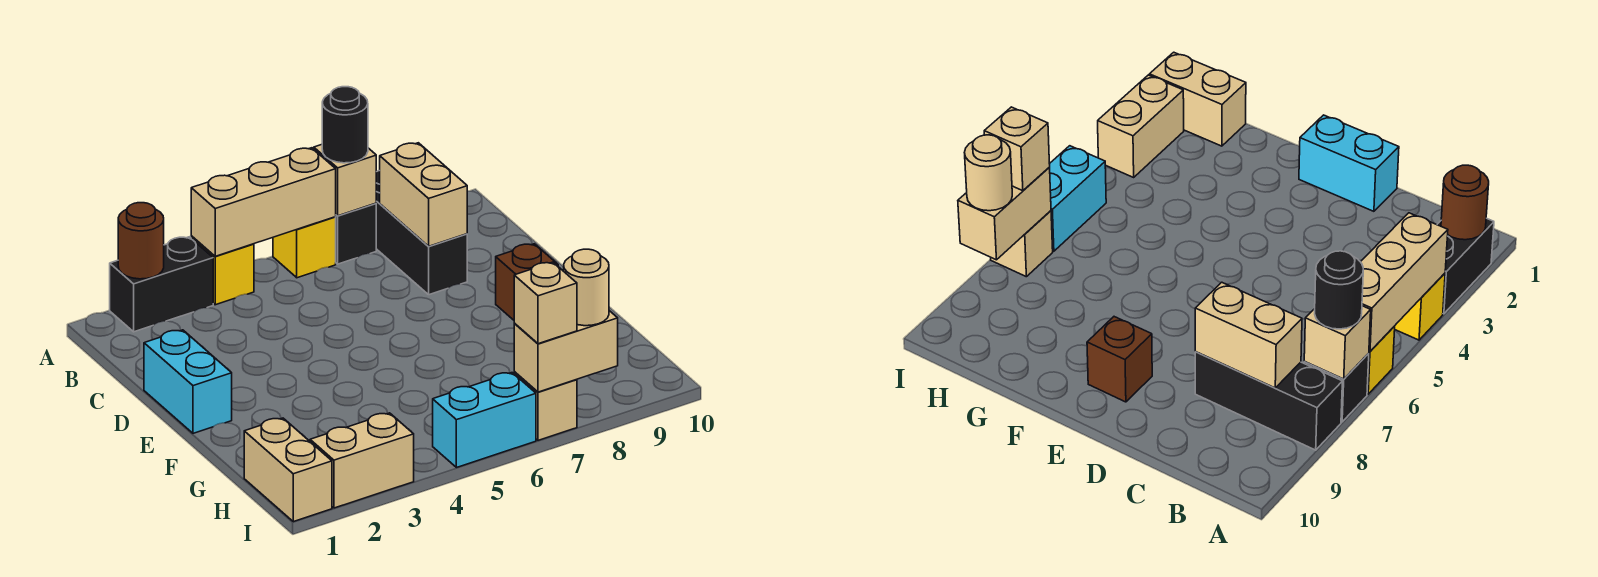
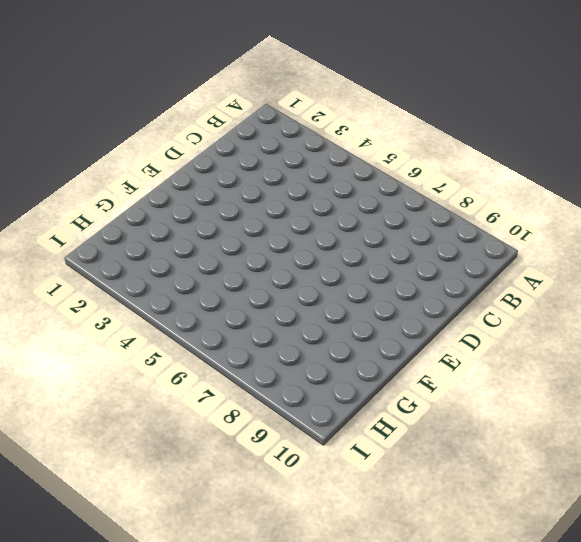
none -> black 1x2 brick [110,237,213,332]
none -> yellow 1x1 brick [191,236,254,305]
none -> yellow 1x1 brick [273,217,336,278]

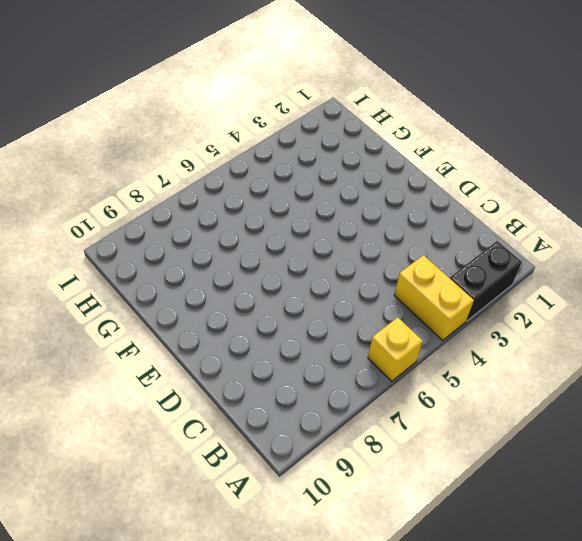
yellow 1x2 brick [394,255,474,340] -> yellow 1x1 brick [191,236,254,305]
none -> black 1x1 brick [336,203,376,264]
none -> black 1x3 brick [376,171,467,295]
none -> cyan 1x2 brick [144,330,232,433]

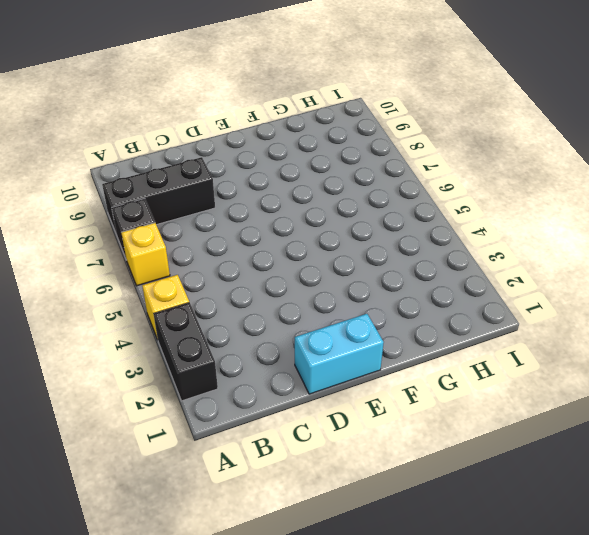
none -> brown 1x1 brick [496,244,558,320]
none -> tan 1x2 brick [244,418,332,522]
none -> tan 1x2 brick [310,413,414,508]

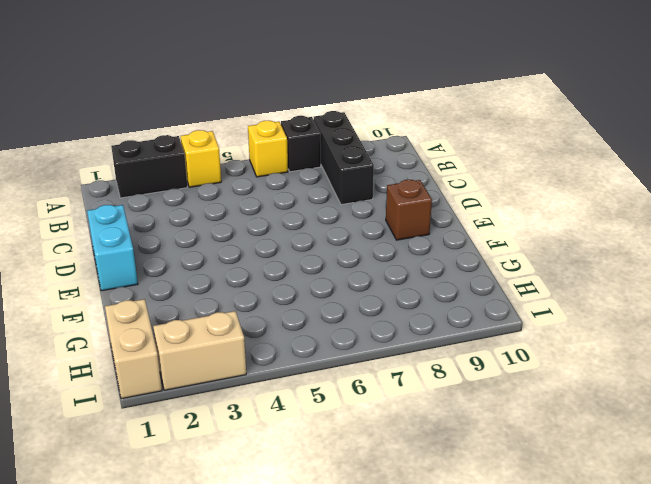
none -> cyan 1x2 brick [433,373,536,467]
none -> tan 1x1 brick [514,372,577,440]
none -> brown 1x1 round brick [118,203,164,279]

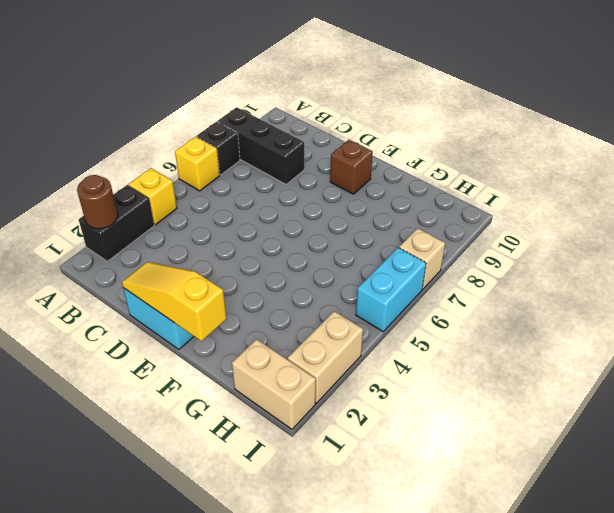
yellow 1x3 slope [122,262,226,341] -> none
none -> tan 1x3 brick [191,148,336,256]
none -> tan 1x1 brick [314,145,376,216]
none -> tan 1x2 brick [380,143,467,246]

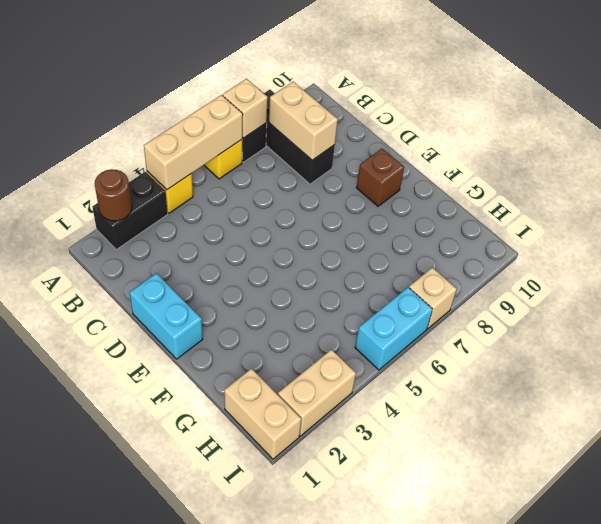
none -> tan 1x2 brick [514,311,618,392]
none -> black 1x1 round brick [322,87,368,163]
none -> tan 1x1 brick [514,262,577,344]

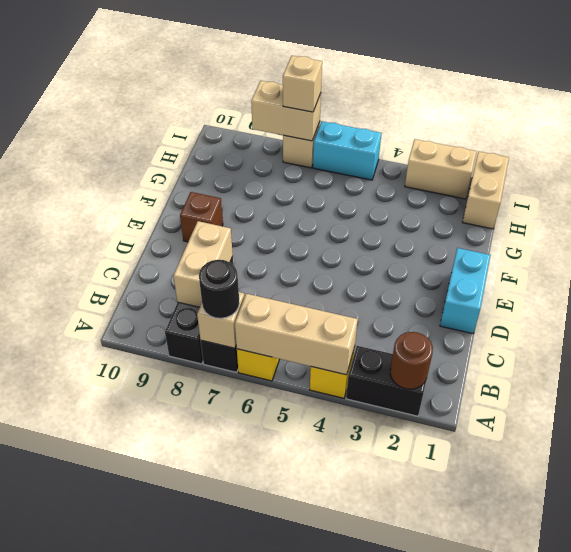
none -> tan 1x1 round brick [564,249,609,326]

